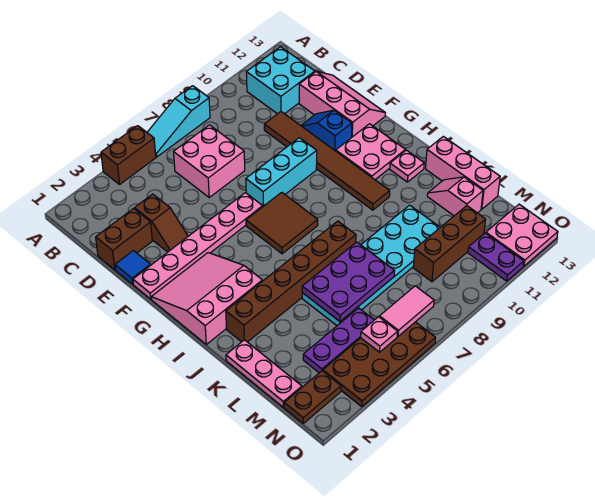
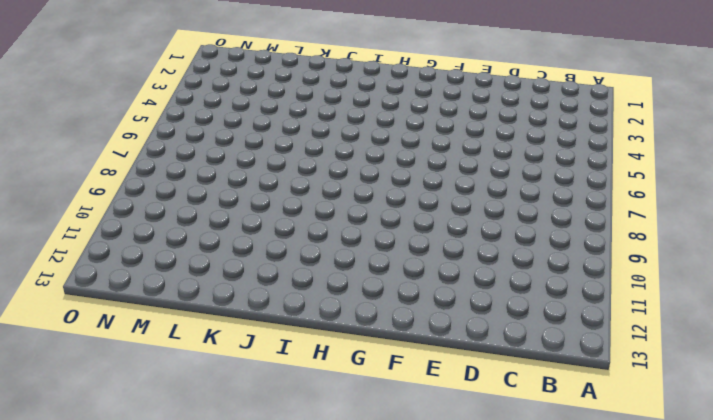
none -> brown 1x2 brick [101,126,156,184]
none -> cyan 1x3 slope [147,86,210,157]
none -> cyan 2x2 brick [246,47,315,114]
none -> pink 2x2 brick [174,125,245,197]

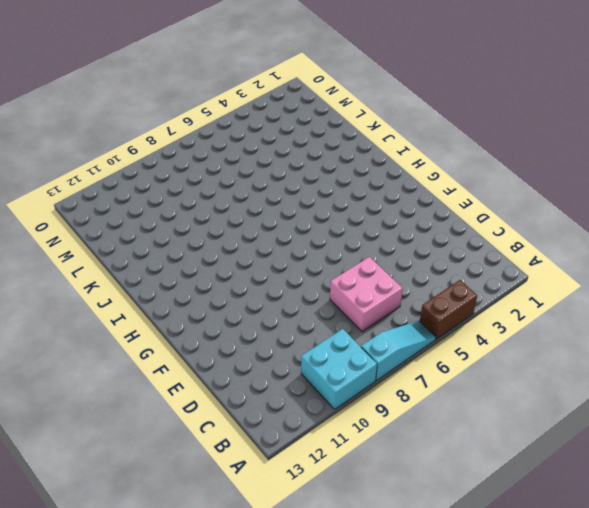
cyan 2x2 brick [301,329,377,409] -> cyan 2x2 brick moved to [246,47,315,114]
none -> brown 1x2 brick [96,209,152,270]
none -> brown 1x2 slope [135,194,188,252]
none -> brown 1x6 tile [264,112,390,210]
none -> pink 2x3 slope [299,71,385,138]

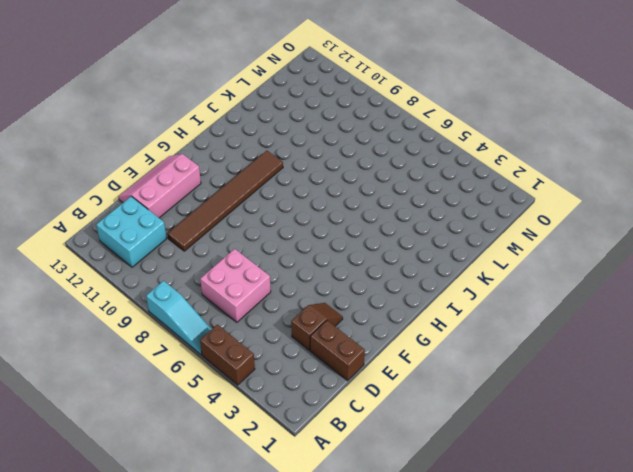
none -> blue 1x1 tile [115,251,151,284]
none -> blue 1x2 slope [301,110,352,151]
none -> pink 1x6 plate [133,193,263,299]
none -> cyan 1x3 brick [246,138,317,206]

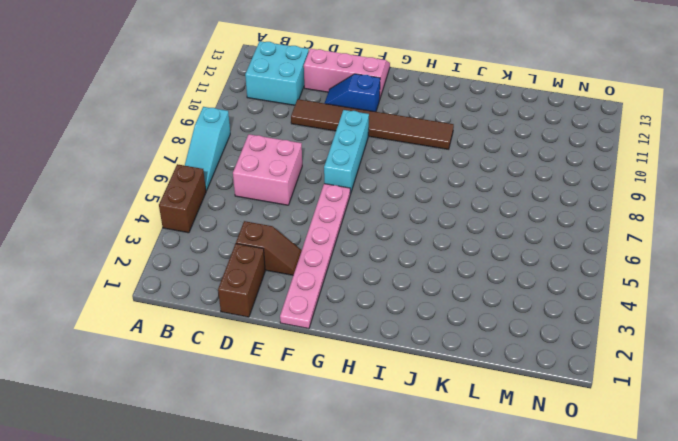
none -> blue 1x1 tile [115,251,151,284]
none -> pink 3x3 slope [151,253,262,344]
none -> brown 2x2 tile [246,192,318,254]
none -> pink 2x2 plate [336,124,405,180]

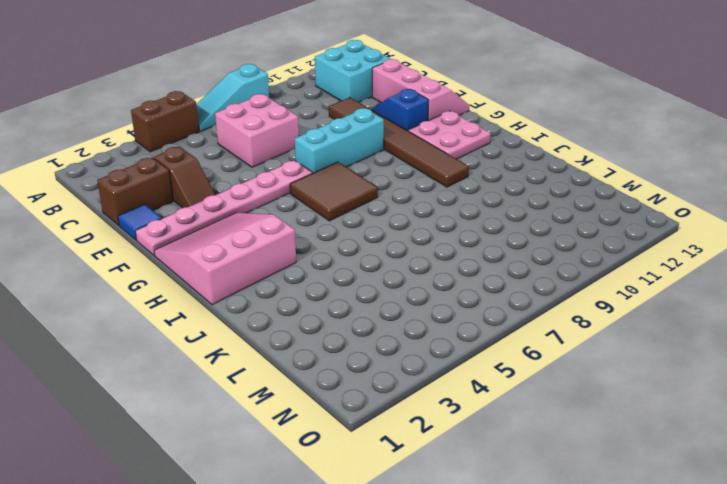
none -> pink 1x1 plate [390,150,424,182]
none -> brown 1x6 brick [226,221,356,342]
none -> pink 1x3 brick [426,136,500,209]
none -> pink 1x3 plate [226,340,302,407]

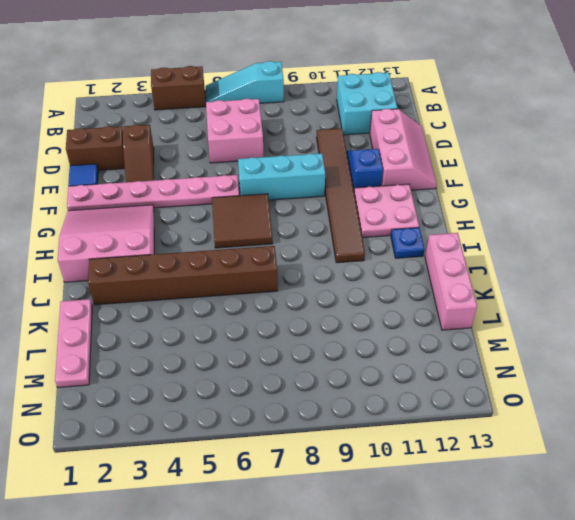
blue 1x1 plate [391,227,425,258] -> pink 1x1 plate [390,150,424,182]
none -> cyan 2x6 plate [302,205,440,326]
none -> pink 1x2 slope [427,177,483,216]
none -> purple 1x3 plate [303,308,374,373]
none -> brown 1x3 brick [413,206,486,282]

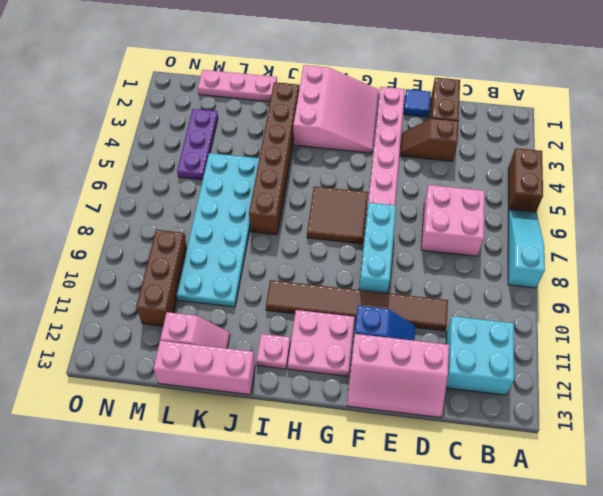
none -> brown 1x2 plate [284,371,341,423]
none -> brown 2x4 plate [323,322,436,407]
none -> purple 1x2 plate [468,233,524,281]
none -> pink 2x2 plate [486,204,558,266]

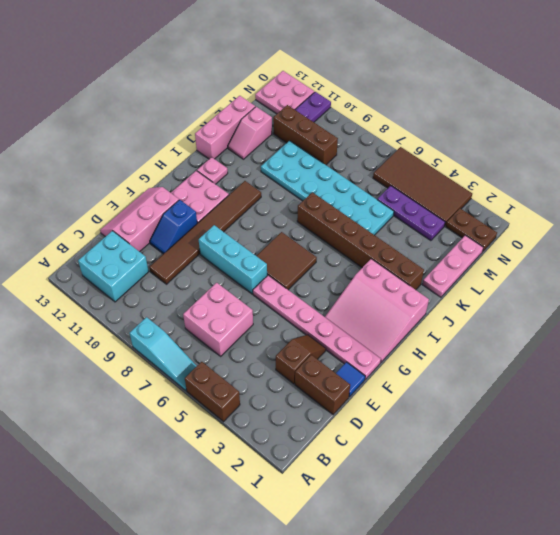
brown 2x4 tile [373,147,472,226] -> brown 2x4 plate [323,322,436,407]
none -> purple 2x3 plate [302,242,394,321]
none -> pink 1x1 plate [361,317,398,352]
none -> pink 1x2 tile [379,286,434,336]

